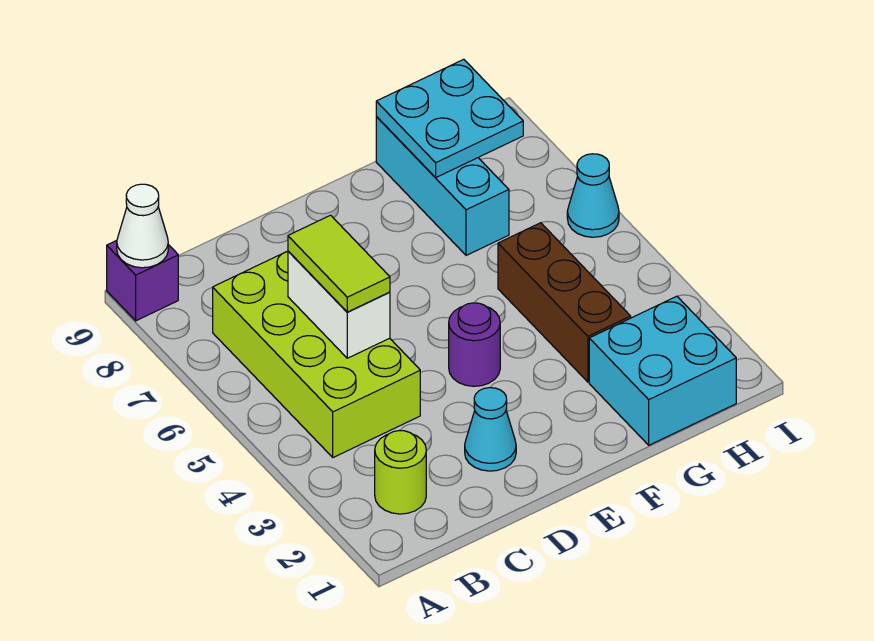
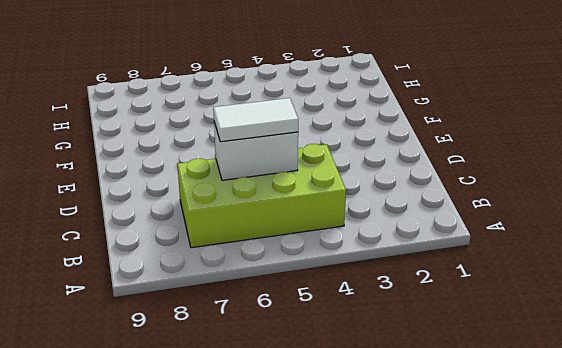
white 1x2 tile [213,98,298,142] -> lime 1x2 tile [288,215,390,312]
none -> purple 1x1 brick [107,240,178,321]
none -> lime 1x1 round brick [375,431,426,514]
none -> cyan 1x1 cone [465,388,516,471]

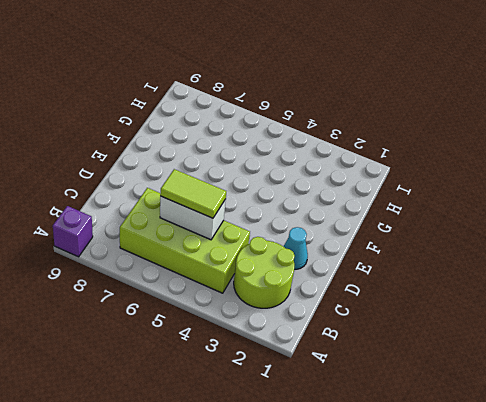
lime 2x2 round brick [234,237,295,308] -> lime 1x1 round brick [375,431,426,514]
none -> purple 1x1 round brick [449,303,500,386]
none -> cyan 2x2 brick [589,296,736,445]
none -> brown 1x3 brick [498,223,631,382]

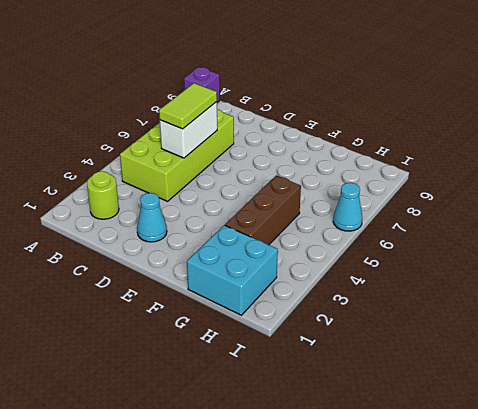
none -> purple 1x1 round brick [449,303,500,386]
none -> cyan 1x3 brick [376,117,509,255]
none -> white 1x1 cone [117,184,168,268]

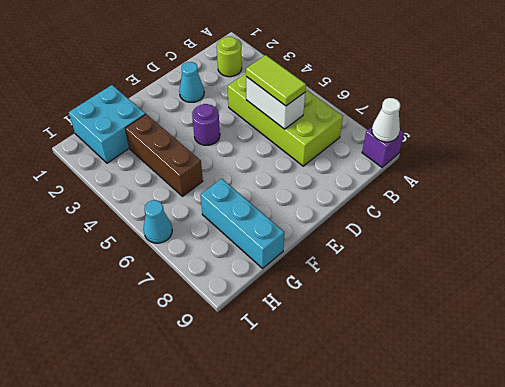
none -> cyan 2x2 plate [376,59,523,178]

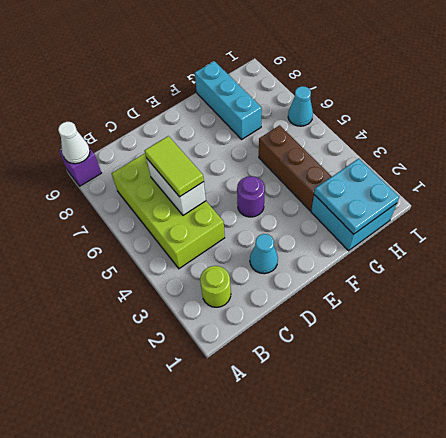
cyan 2x2 plate [314,159,399,234] -> cyan 2x2 plate moved to [376,59,523,178]

